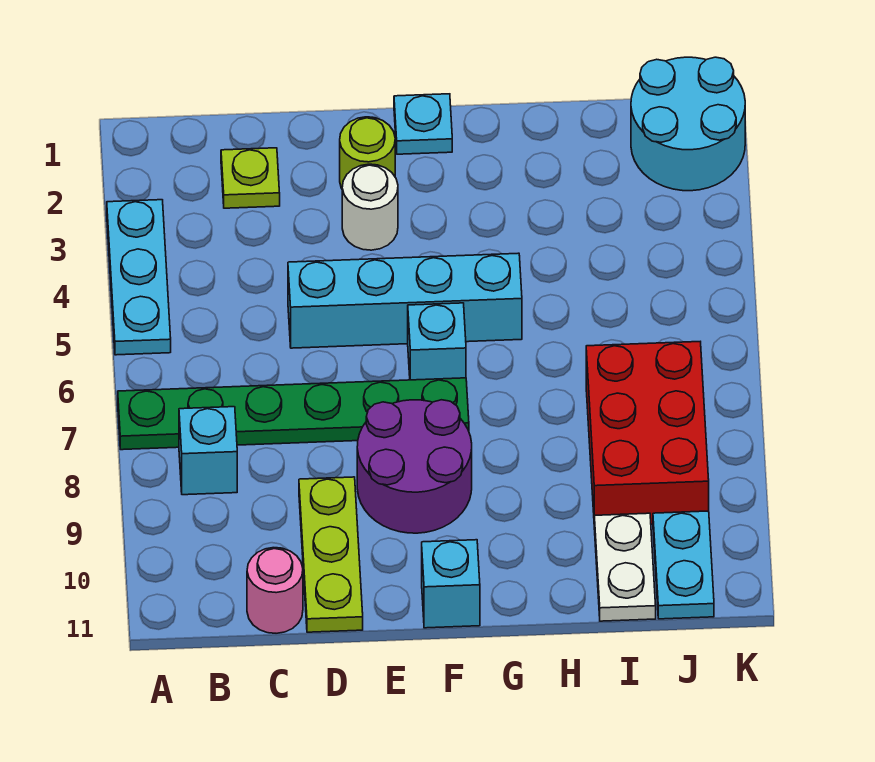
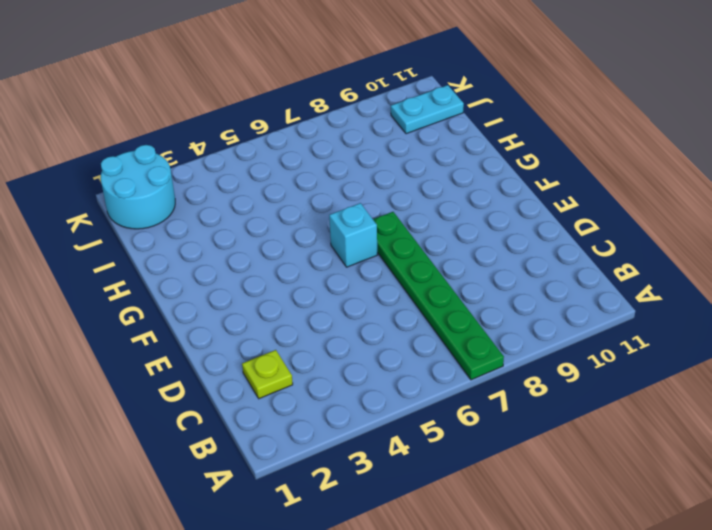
none -> cyan 1x3 plate [107,200,171,355]
none -> cyan 1x1 brick [179,407,237,495]
none -> pink 1x1 round brick [247,548,303,633]

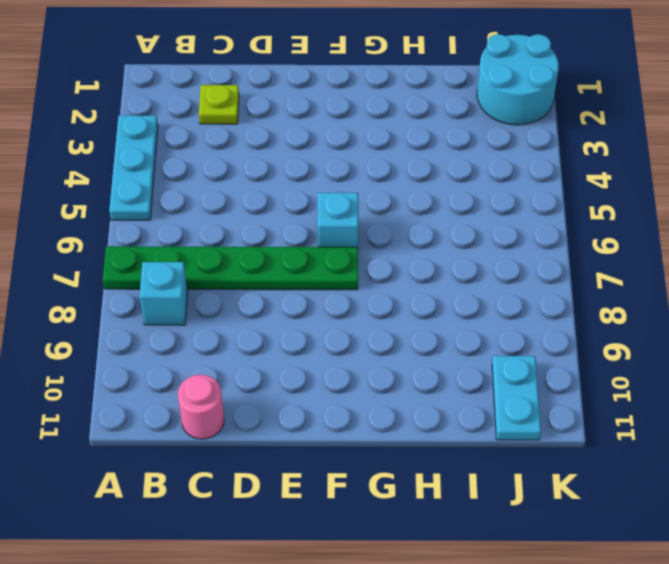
none -> cyan 1x4 brick [288,253,522,348]
none -> lime 1x3 plate [299,477,363,632]
none -> lime 1x1 round brick [340,117,395,189]

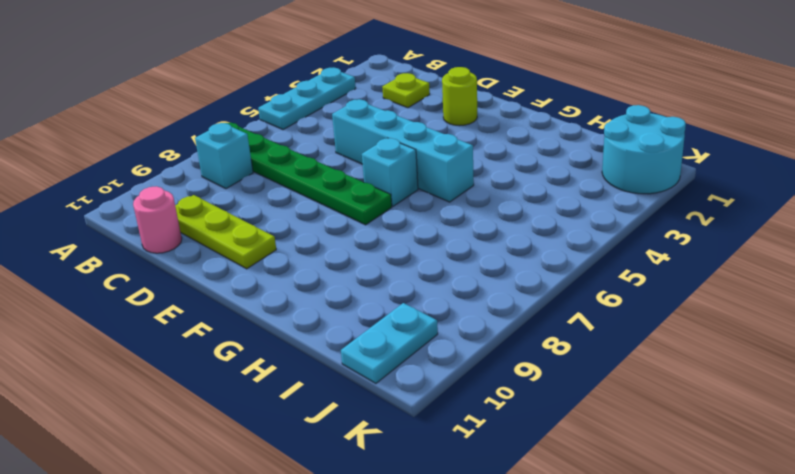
lime 1x3 plate [175,195,276,269] -> lime 1x3 plate turned to [299,477,363,632]
none -> white 1x1 round brick [342,164,398,250]
none -> purple 2x2 round brick [357,400,472,533]
none -> cyan 1x1 plate [394,94,452,154]

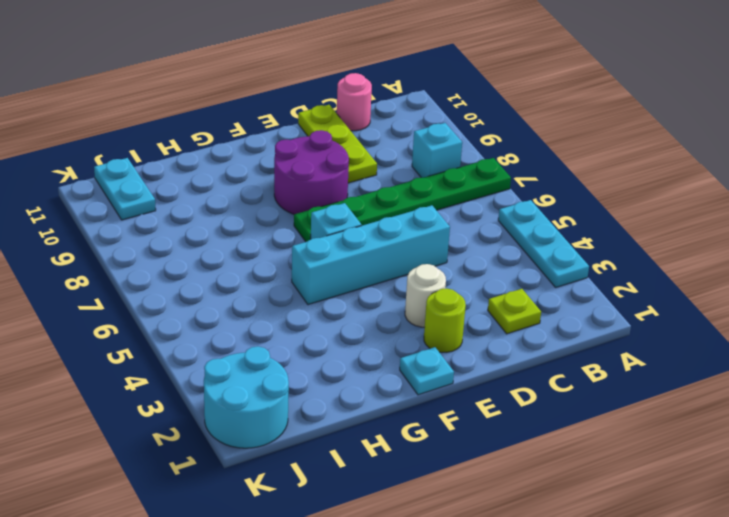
none -> cyan 1x1 brick [422,540,480,628]
none -> red 2x3 brick [586,342,709,524]
none -> white 1x2 plate [594,513,656,621]

